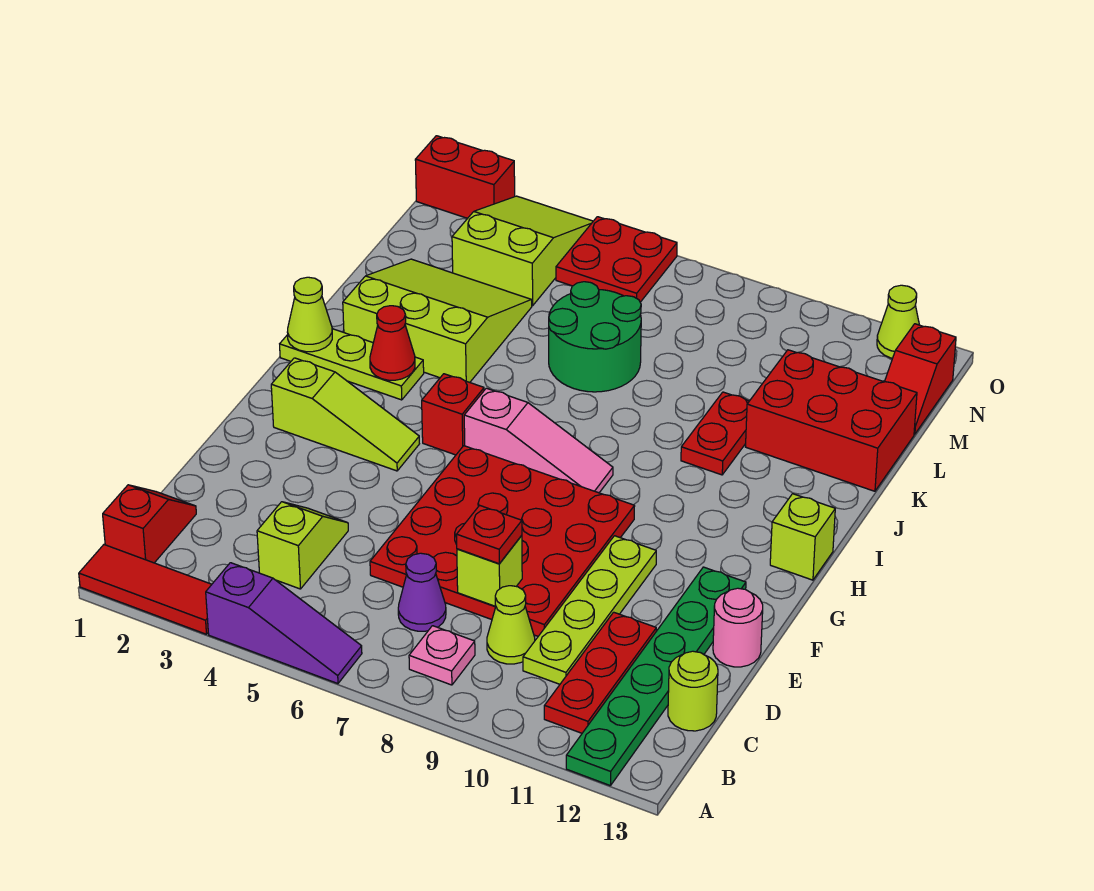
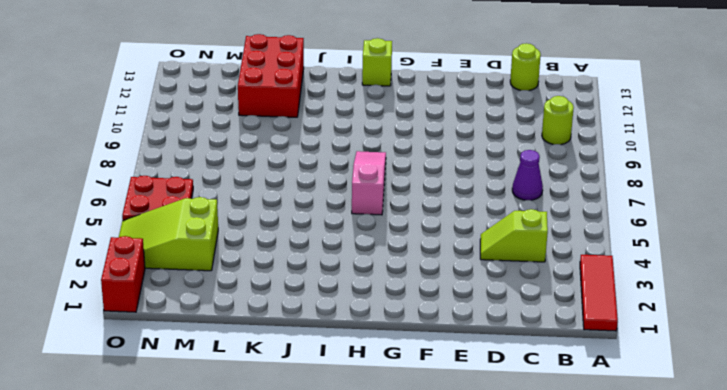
lime 1x1 round brick [542,96,574,145] -> none
none -> purple 1x3 slope [206,563,362,684]
none -> green 1x6 plate [566,567,746,786]
none -> red 1x2 slope [103,485,196,563]
none -> pink 1x1 plate [409,626,475,685]

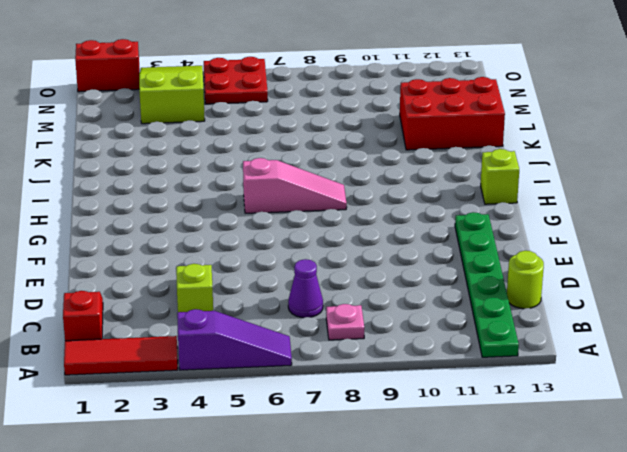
none -> red 1x3 plate [544,612,656,733]
none -> lime 1x1 cone [487,586,535,664]
none -> lime 1x4 plate [523,536,656,684]
none -> red 4x4 plate [370,446,635,636]

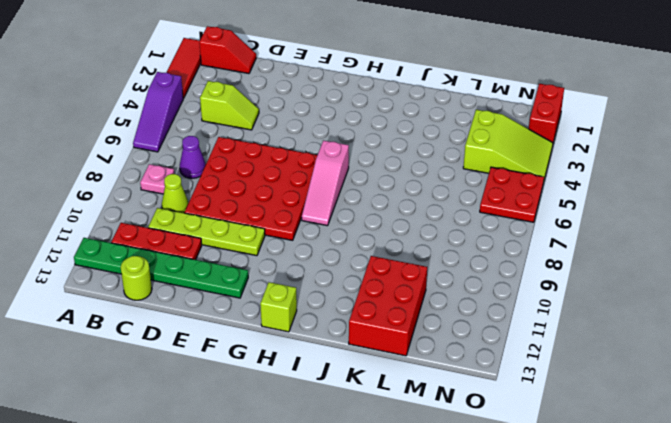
none -> pink 1x1 round brick [713,588,763,667]
none -> lime 1x3 slope [271,358,419,471]
none -> red 1x1 brick [422,374,484,455]
none -> lime 1x3 plate [280,329,424,400]

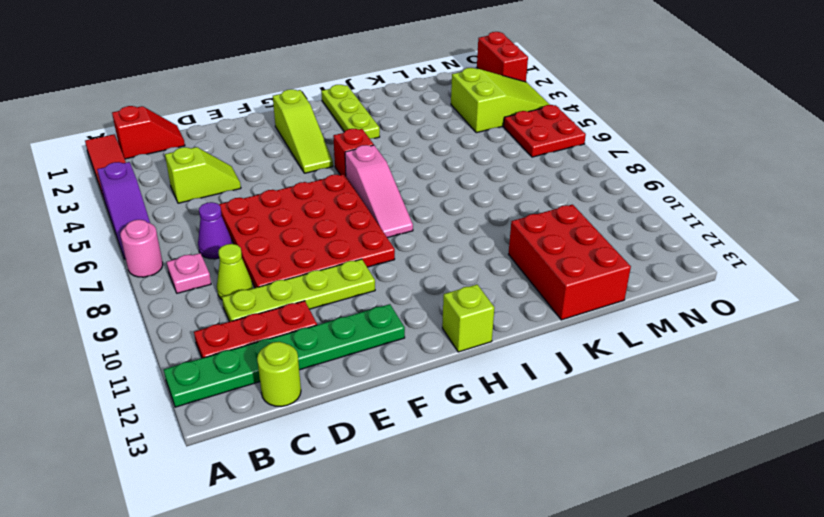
pink 1x1 round brick [120,220,163,277] -> pink 1x1 round brick moved to [713,588,763,667]
none -> lime 3x3 slope [343,259,532,382]
none -> red 1x2 plate [681,392,749,475]
none -> green 2x2 round brick [549,282,641,392]
none -> red 1x2 slope [885,324,956,434]

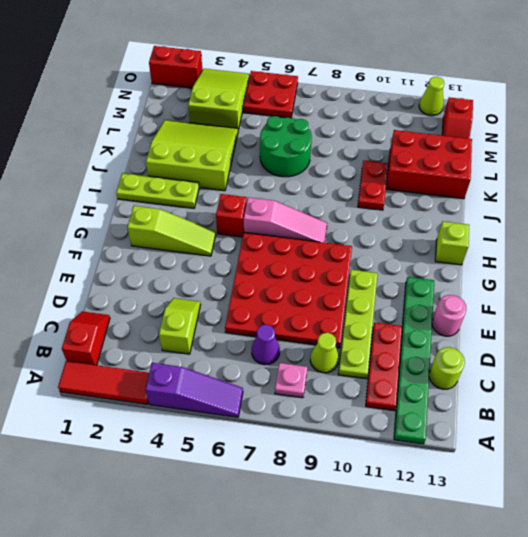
none -> lime 1x1 brick [457,535,522,606]
none -> lime 1x1 cone [287,277,332,352]
none -> red 1x1 cone [370,306,415,380]
none -> red 1x1 plate [457,505,522,564]

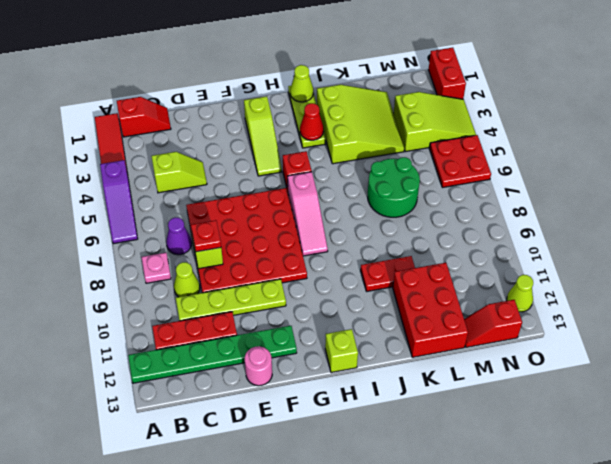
none -> lime 1x1 round brick [668,651,718,731]

